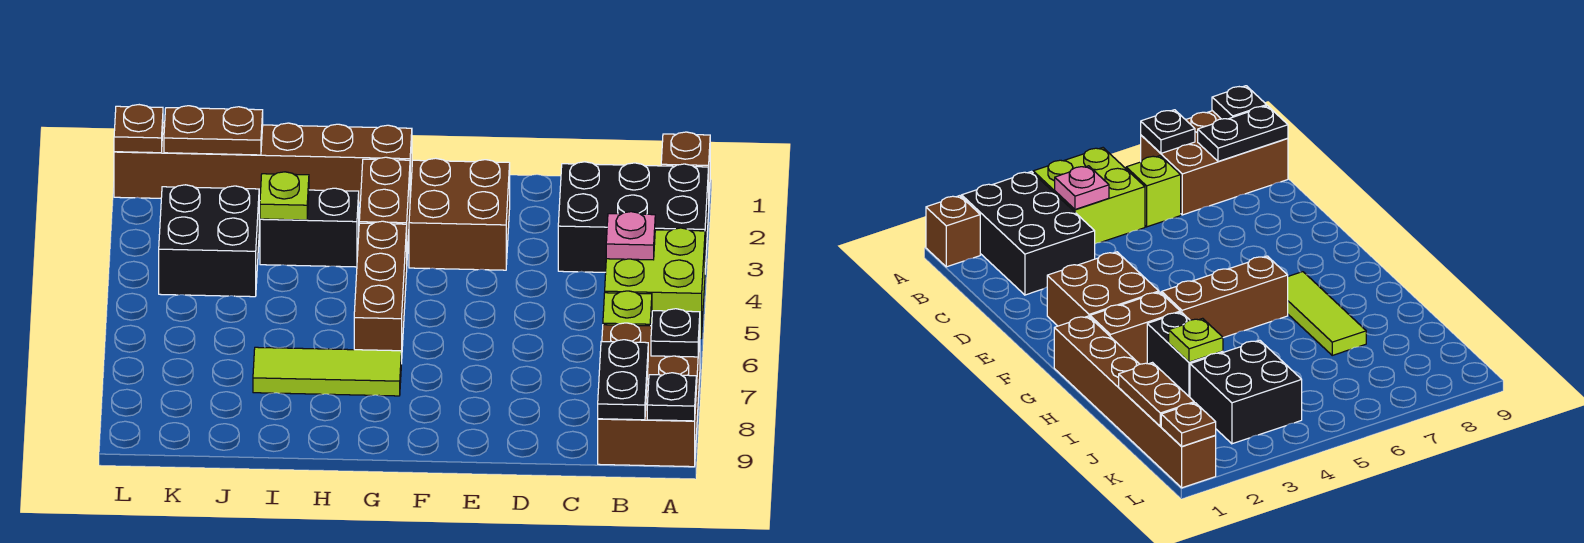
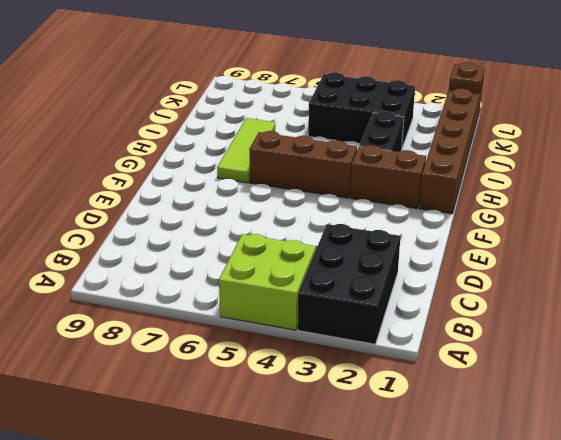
black 2x3 brick [308,72,415,148] -> black 2x2 brick [159,185,259,297]
none -> brown 1x1 brick [661,132,710,195]
none -> brown 2x3 brick [598,323,700,467]
none -> lime 1x1 brick [603,291,652,326]

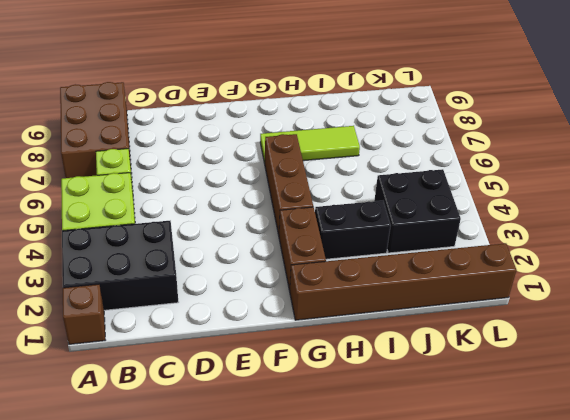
none -> brown 2x2 brick [409,158,510,270]
none -> black 1x1 plate [651,309,700,357]
none -> black 1x1 plate [647,373,696,421]

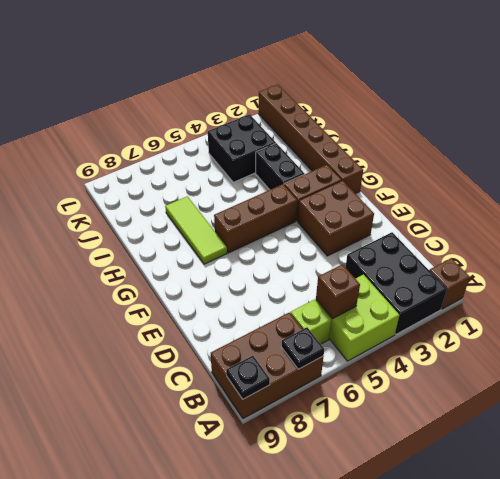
brown 1x1 brick [316,264,360,319] -> none
none -> pink 1x1 plate [606,212,655,260]
none -> black 1x2 plate [598,340,648,420]
none -> lime 1x1 plate [260,172,309,220]

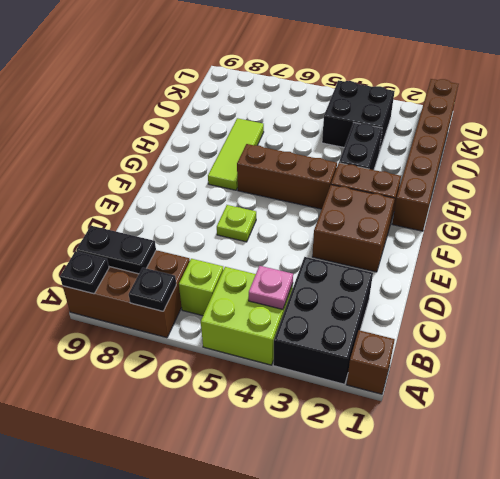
lime 1x1 plate [217,205,256,242] -> lime 1x1 plate moved to [260,172,309,220]
none -> brown 1x2 plate [164,106,263,155]
none -> brown 1x1 plate [114,105,163,153]

